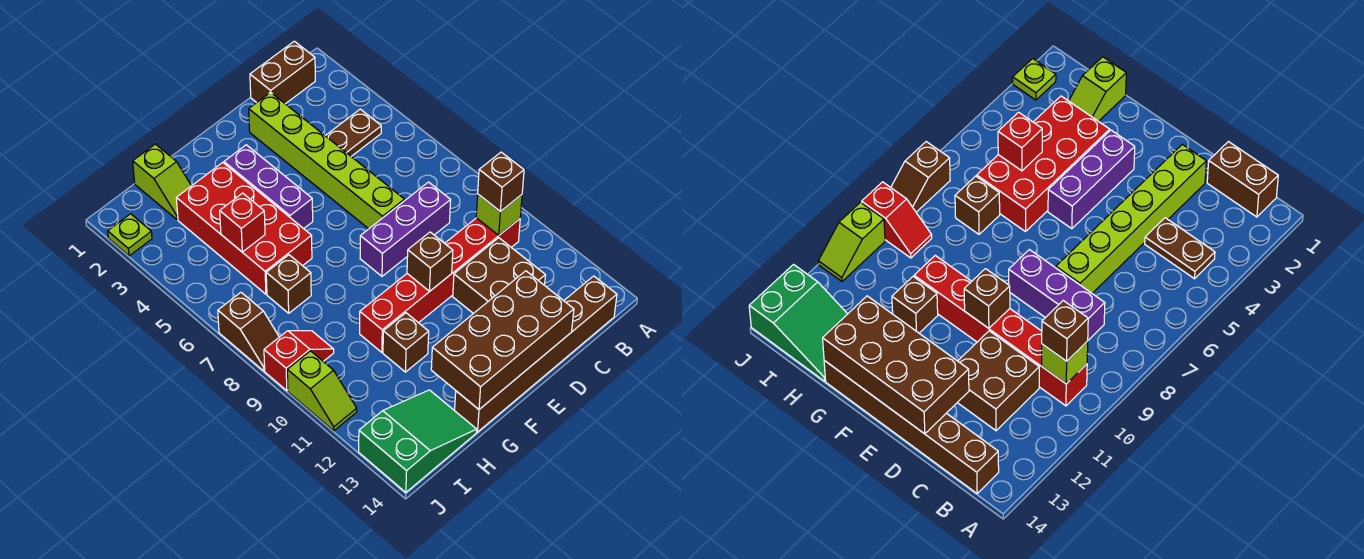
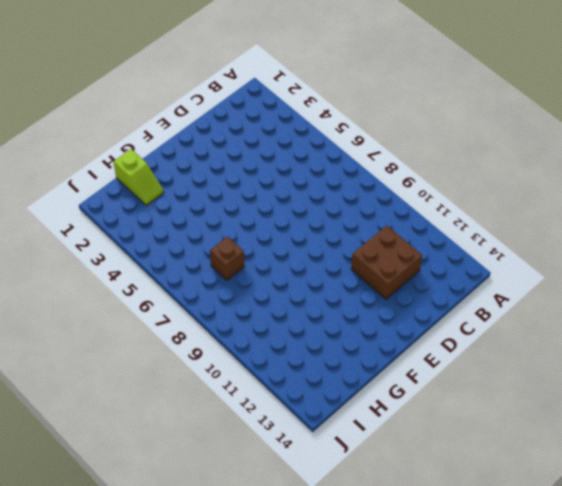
none -> brown 1x2 brick [250,41,315,104]
none -> brown 1x2 plate [326,109,381,156]
none -> red 1x6 brick [360,218,520,352]

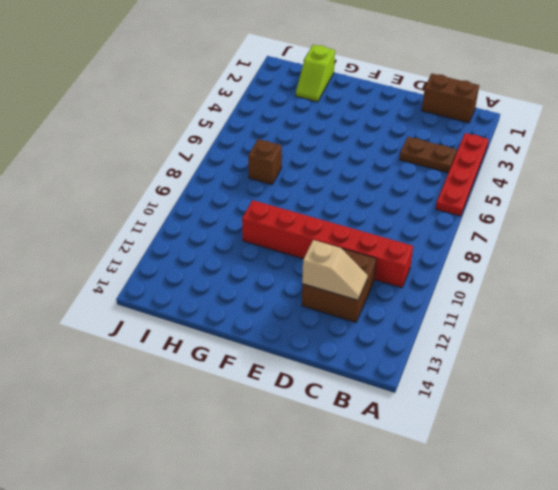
red 1x4 plate [436,133,489,216] -> none
tan 1x2 slope [302,240,368,300] -> none
none -> brown 1x6 brick [455,276,617,432]
none -> purple 1x3 brick [360,182,451,276]
none -> lime 1x6 brick [249,92,405,229]

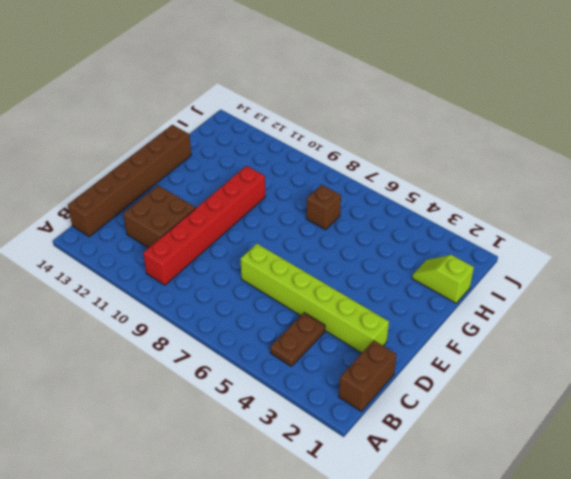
none -> purple 1x3 brick [360,182,451,276]
none -> purple 1x3 brick [224,145,313,229]
none -> red 2x4 brick [176,163,312,294]

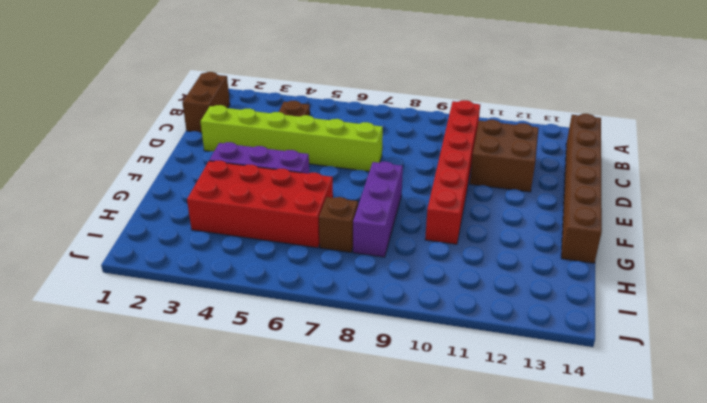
purple 1x3 brick [353,162,403,257] -> purple 1x3 brick moved to [360,182,451,276]
none -> brown 1x1 brick [383,313,429,372]
none -> lime 1x2 slope [133,144,191,220]
none -> green 2x3 slope [359,390,477,492]

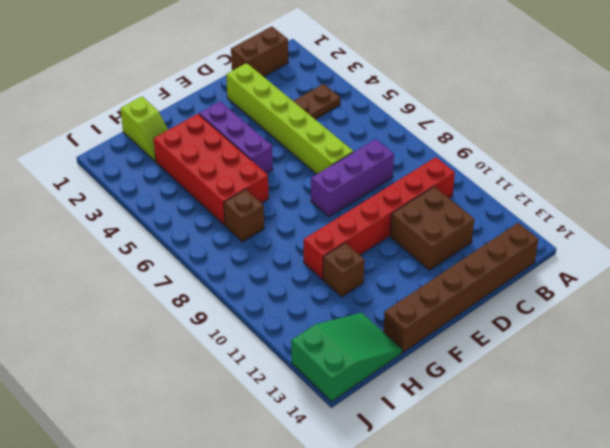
none -> red 1x2 slope [264,331,334,391]
none -> lime 1x1 plate [108,214,152,256]
none -> brown 1x2 slope [218,292,279,371]

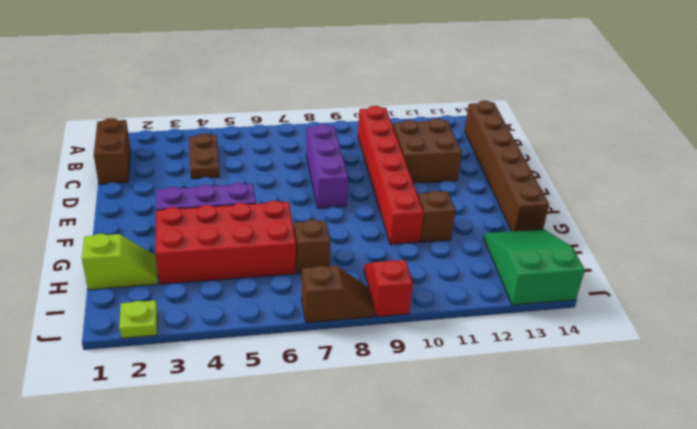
none -> lime 1x6 brick [249,92,405,229]
none -> lime 1x2 slope [287,351,357,431]
none -> lime 1x1 brick [476,194,522,235]

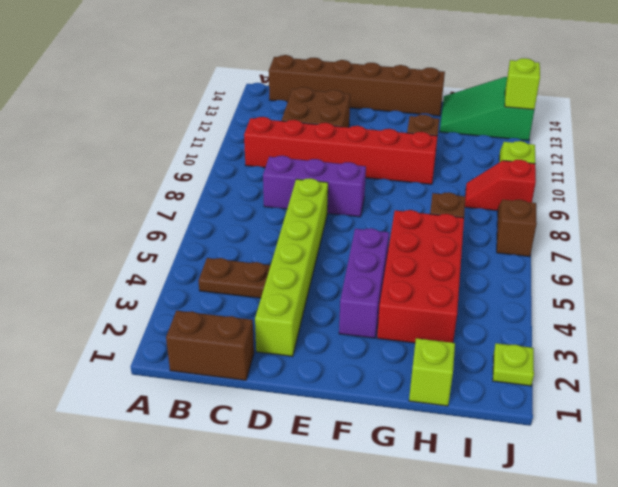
lime 1x1 brick [505,58,540,110] -> lime 1x1 brick moved to [476,194,522,235]
none -> brown 2x4 brick [431,271,574,409]
none -> brown 1x1 brick [407,232,453,292]
none -> red 1x1 brick [220,193,265,252]

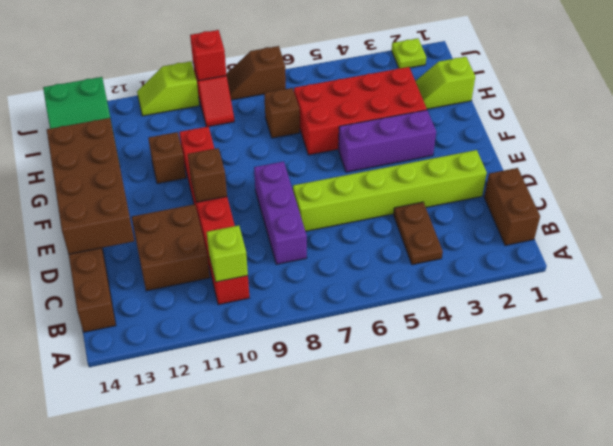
red 1x1 brick [190,30,226,81] -> red 1x1 brick moved to [220,193,265,252]
none -> brown 1x1 brick [478,152,524,212]

